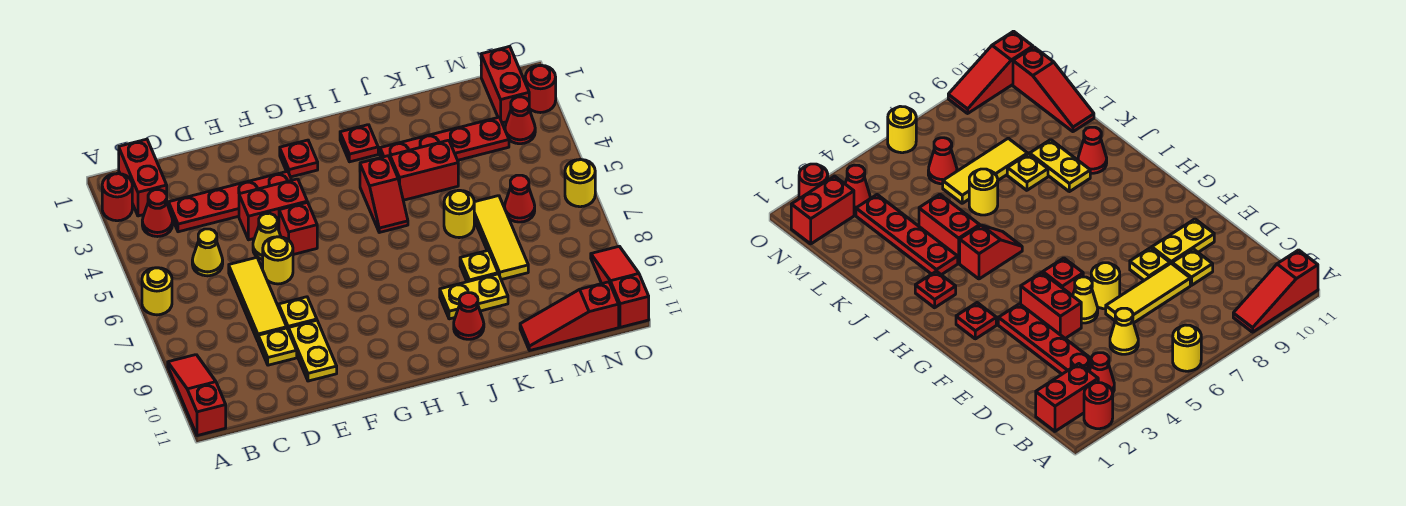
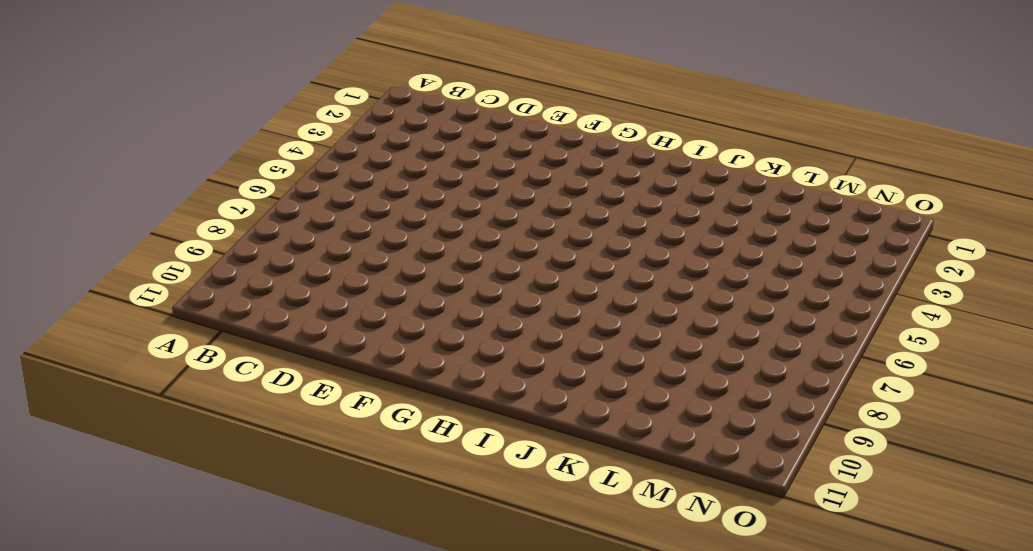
none -> red 1x1 round brick [102,174,132,221]
none -> yellow 1x1 round brick [142,268,172,315]
none -> red 1x3 slope [168,355,226,436]
none -> red 1x2 brick [119,139,167,216]

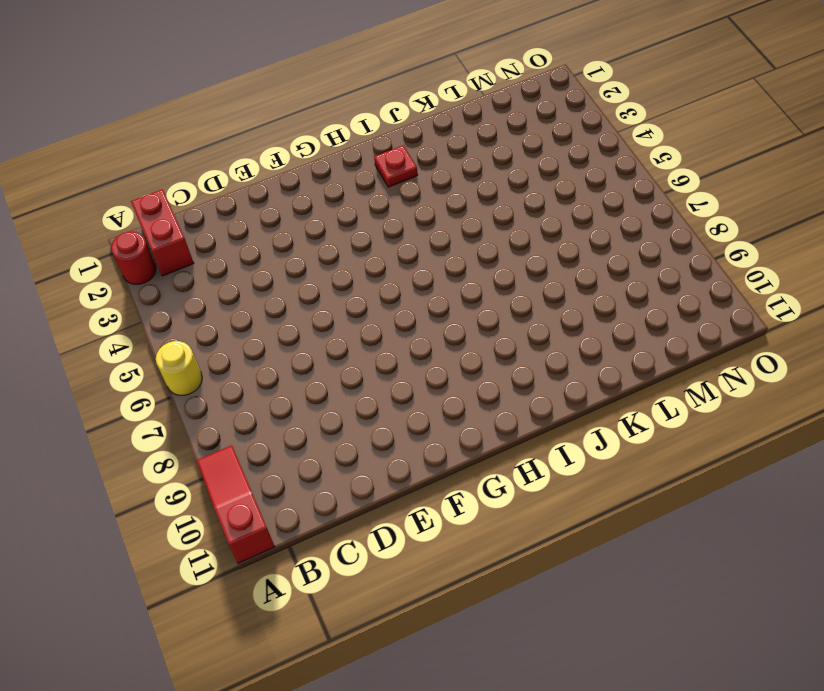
none -> red 1x1 cone [142,190,173,237]
none -> red 1x4 plate [169,171,292,232]
none -> yellow 1x1 cone [192,229,223,276]
none -> yellow 1x3 tile [229,258,287,341]

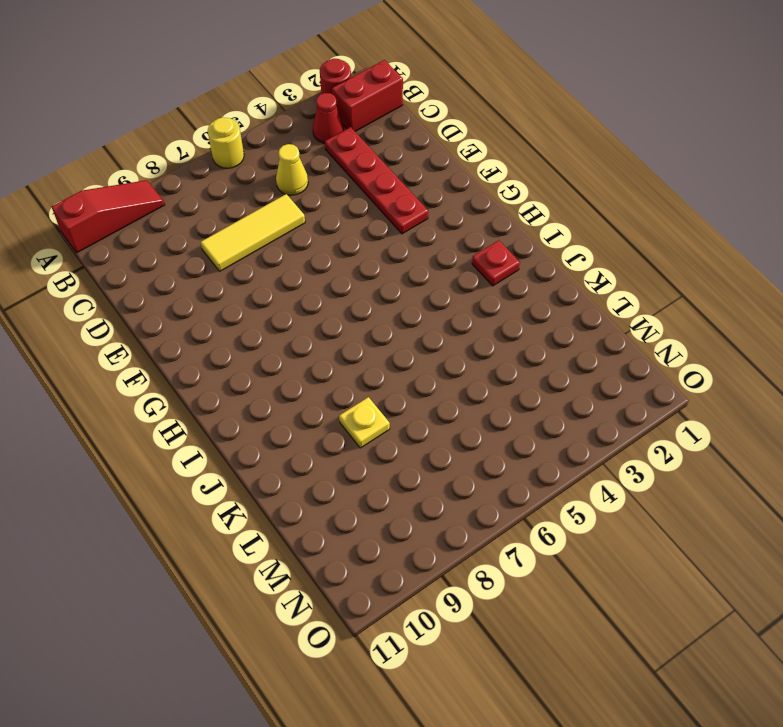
none -> yellow 1x1 plate [258,328,297,365]
none -> red 1x2 brick [239,179,307,240]
none -> yellow 1x1 cone [253,213,281,260]
none -> yellow 1x1 round brick [263,237,293,284]

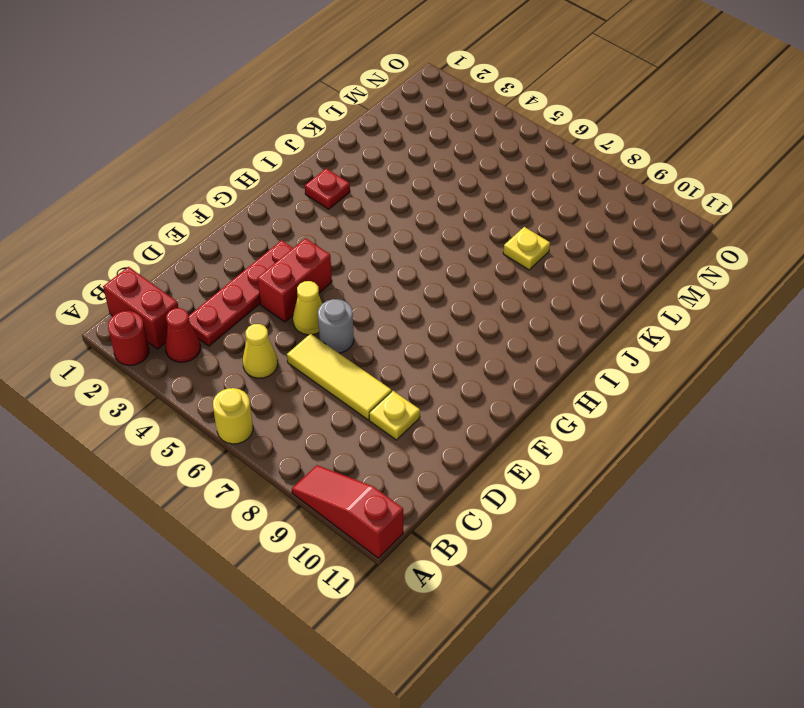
grey 1x1 round brick [318,299,354,353] -> yellow 1x1 round brick [263,237,293,284]
none -> yellow 1x1 plate [279,297,317,331]
none -> yellow 1x2 plate [289,320,337,381]
none -> red 1x1 brick [279,202,317,255]
none -> red 1x1 plate [280,140,318,177]

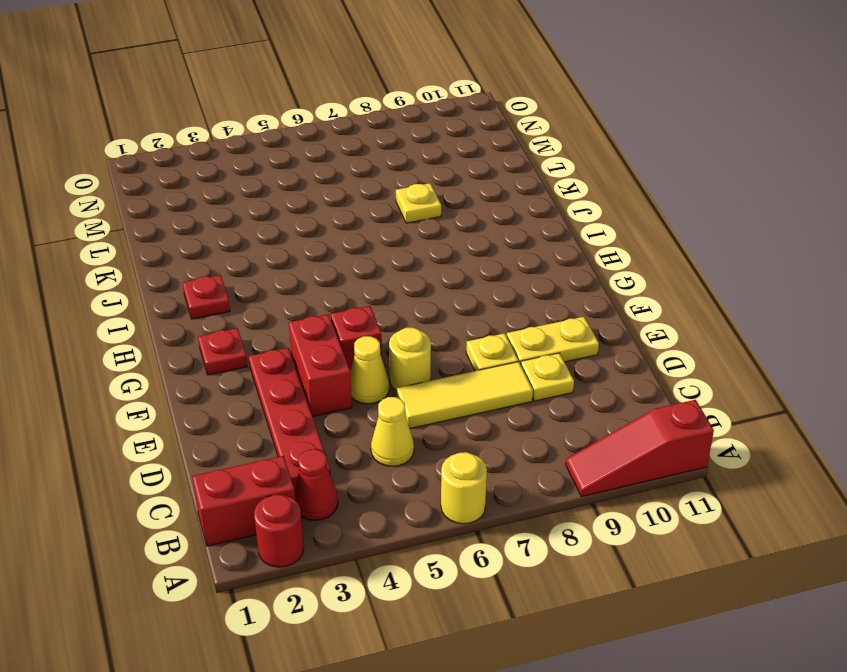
none -> red 1x2 slope [360,156,408,232]
none -> red 1x4 plate [380,117,509,160]
none -> red 1x2 brick [390,140,458,200]
none -> yellow 1x2 plate [440,274,508,319]

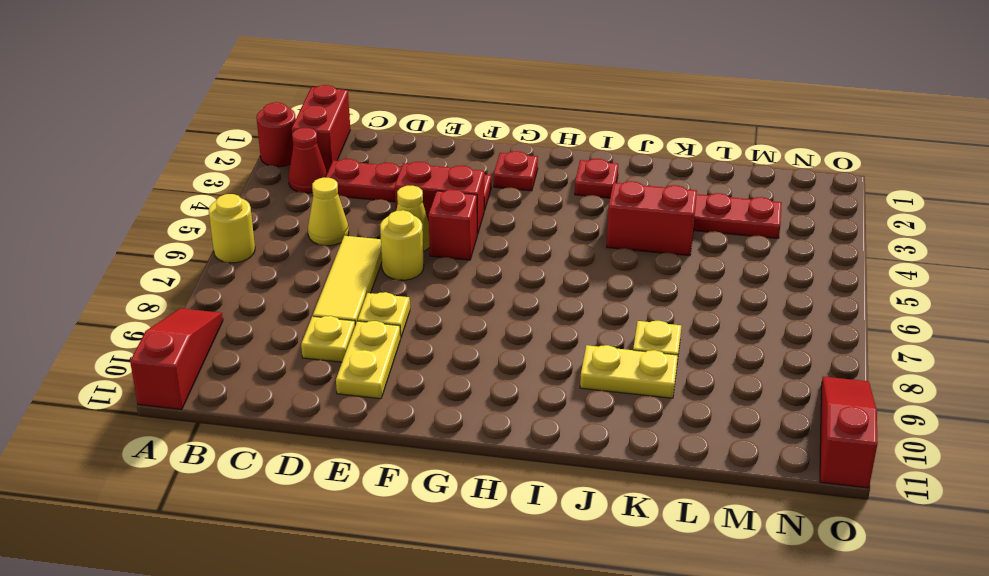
none -> red 1x2 slope [360,156,408,232]
none -> red 1x1 cone [454,293,484,339]
none -> yellow 1x1 round brick [444,190,474,238]
none -> yellow 1x3 tile [474,196,528,280]

